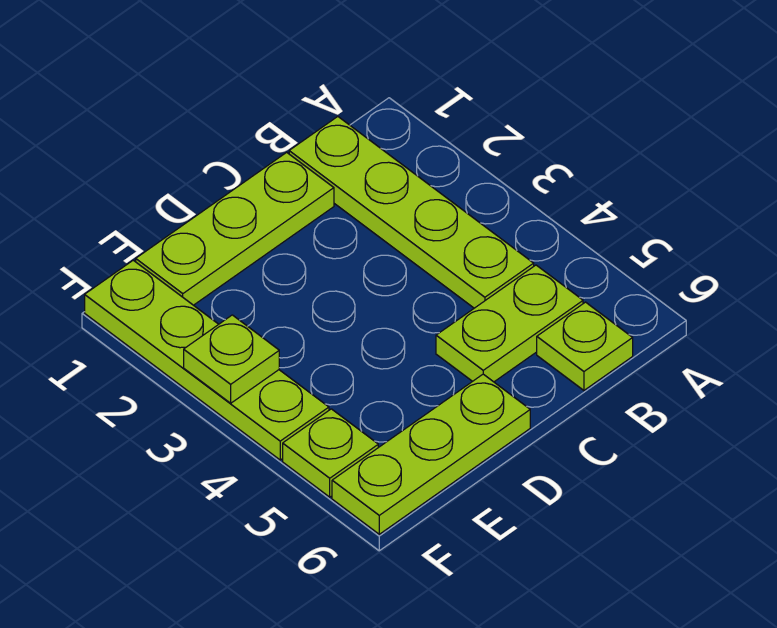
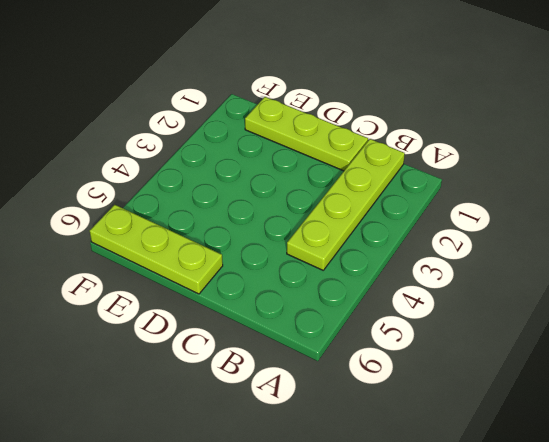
none -> lime 1x2 plate [436,265,583,382]
none -> lime 1x1 plate [537,302,633,390]

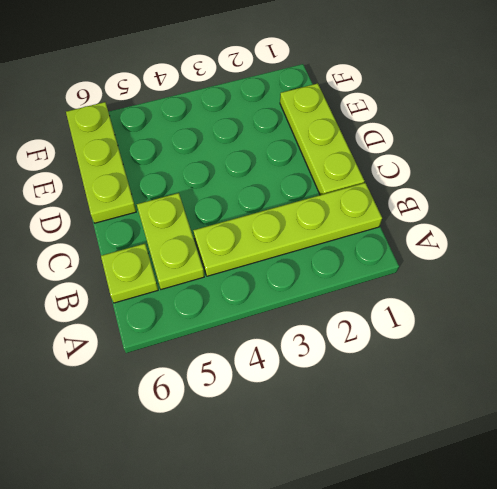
none -> lime 1x4 plate [85,260,329,460]
none -> lime 1x1 plate [283,409,378,497]

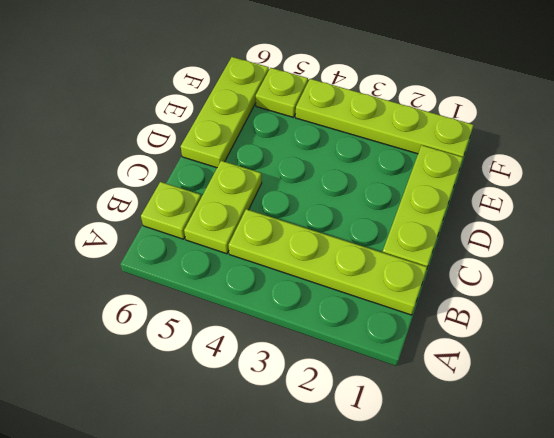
none -> lime 1x1 plate [184,315,279,403]

